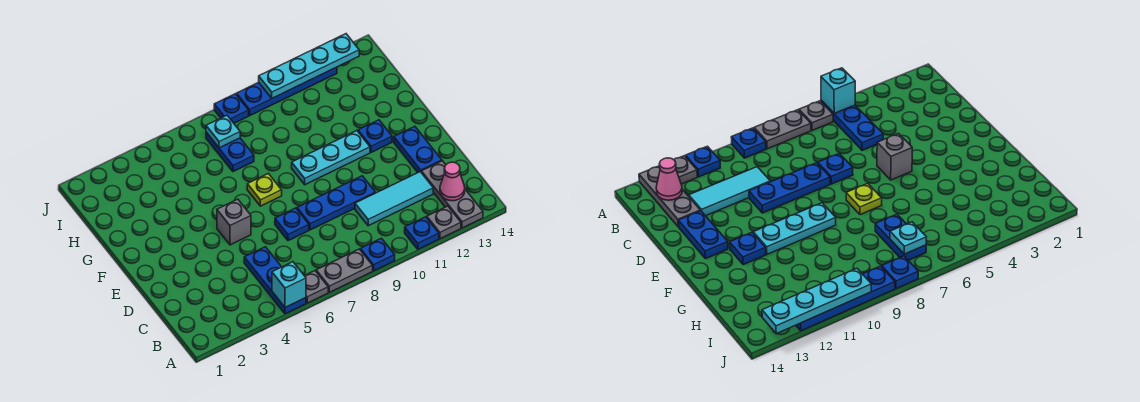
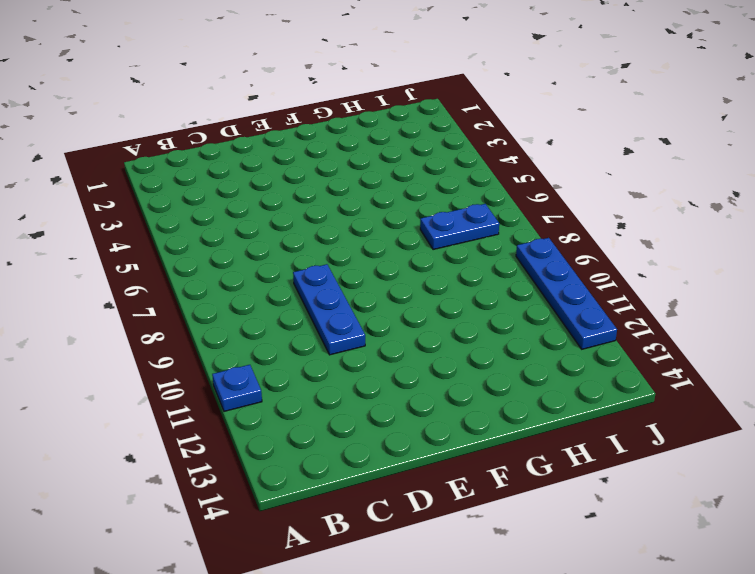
none -> blue 1x3 plate [244,247,306,314]
none -> grey 1x1 plate [305,271,328,303]
none -> grey 1x2 plate [316,249,373,292]

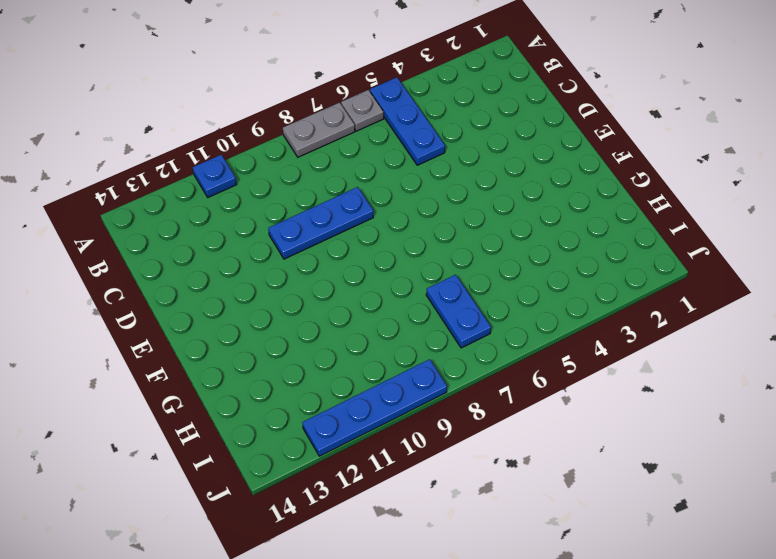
none -> blue 1x1 plate [360,238,395,271]
none -> grey 1x1 plate [427,206,461,239]
none -> grey 1x3 plate [421,161,483,228]

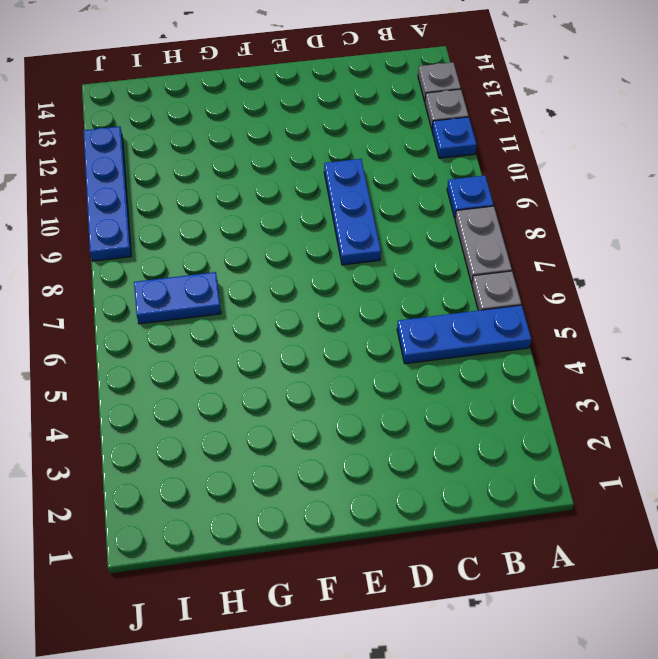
grey 1x1 plate [418,62,461,102] -> grey 1x3 plate [421,161,483,228]
none -> cyan 1x3 tile [355,172,433,226]
none -> blue 1x1 plate [275,208,309,241]
none -> blue 1x2 plate [394,126,442,172]

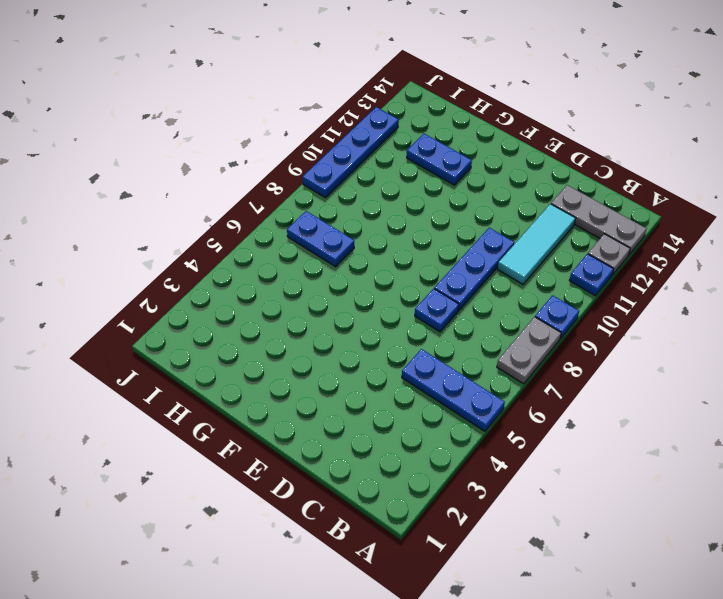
blue 1x2 plate [407,134,472,185] -> blue 1x2 plate moved to [394,126,442,172]
none -> grey 1x1 plate [305,271,328,303]
none -> grey 1x1 brick [217,199,251,245]
none -> lime 1x1 plate [247,174,282,206]

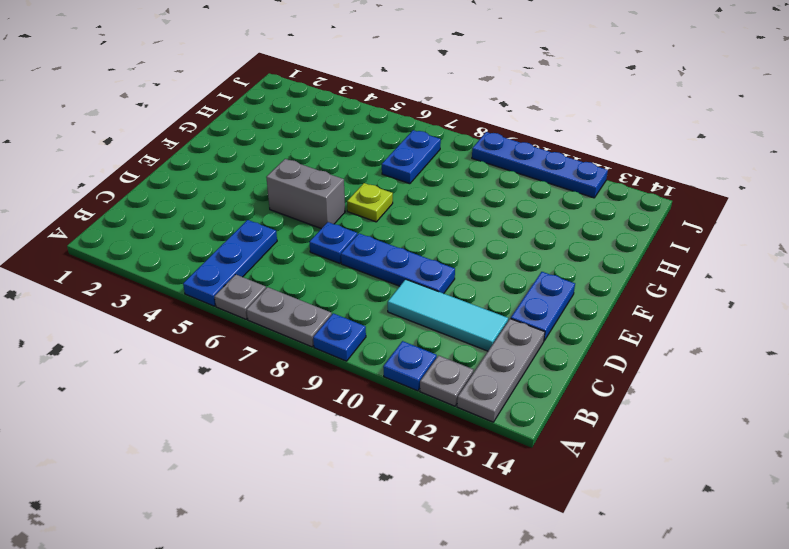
grey 1x2 brick [266,159,345,229] -> grey 1x1 brick [217,199,251,245]
none -> cyan 1x3 plate [292,131,370,185]
none -> blue 1x1 plate [358,120,392,152]
none -> blue 1x1 plate [214,94,249,123]

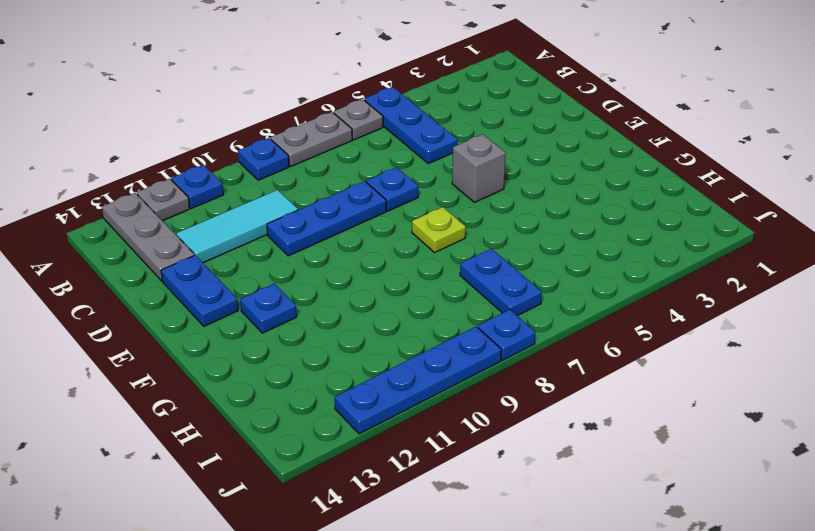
none -> cyan 1x3 plate [292,131,370,185]
none -> cyan 1x1 brick [272,262,306,307]
none -> pink 1x1 cone [440,162,465,201]

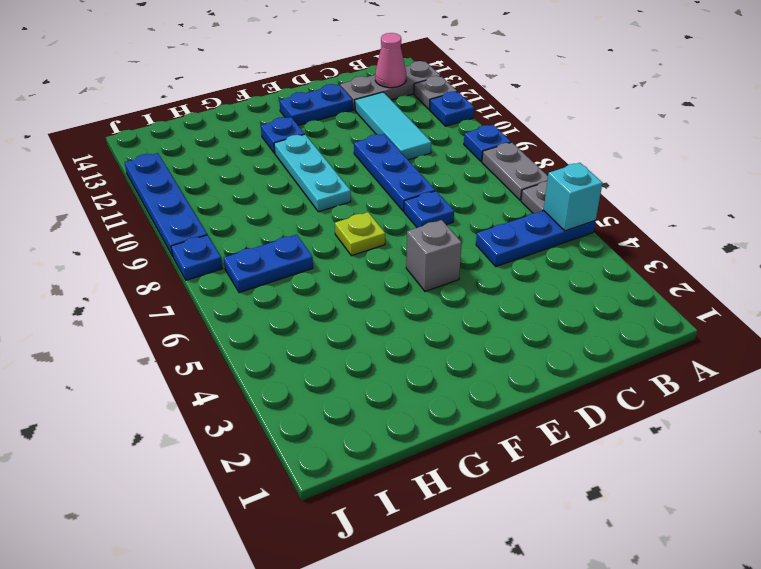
none -> cyan 1x1 plate [206,115,240,148]
none -> cyan 1x4 plate [259,34,359,98]

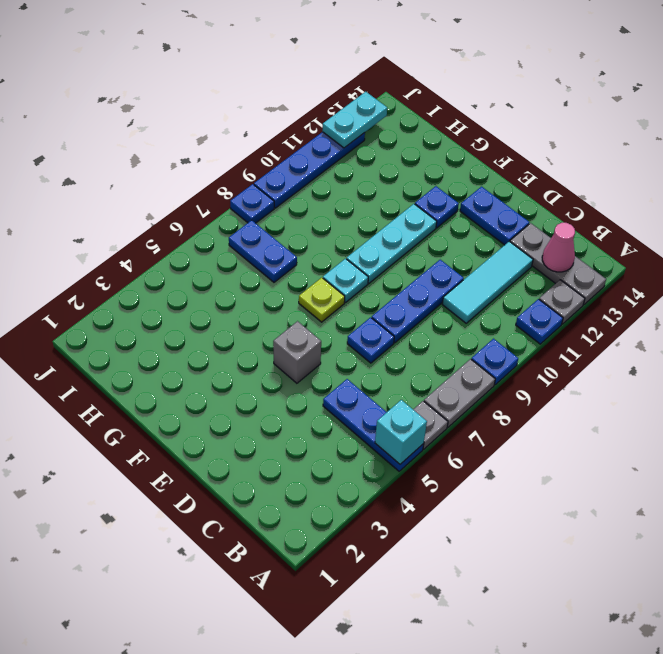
cyan 1x1 plate [323,259,368,303] -> cyan 1x1 plate moved to [206,115,240,148]
cyan 1x2 plate [322,92,387,148] -> cyan 1x4 plate [259,34,359,98]

